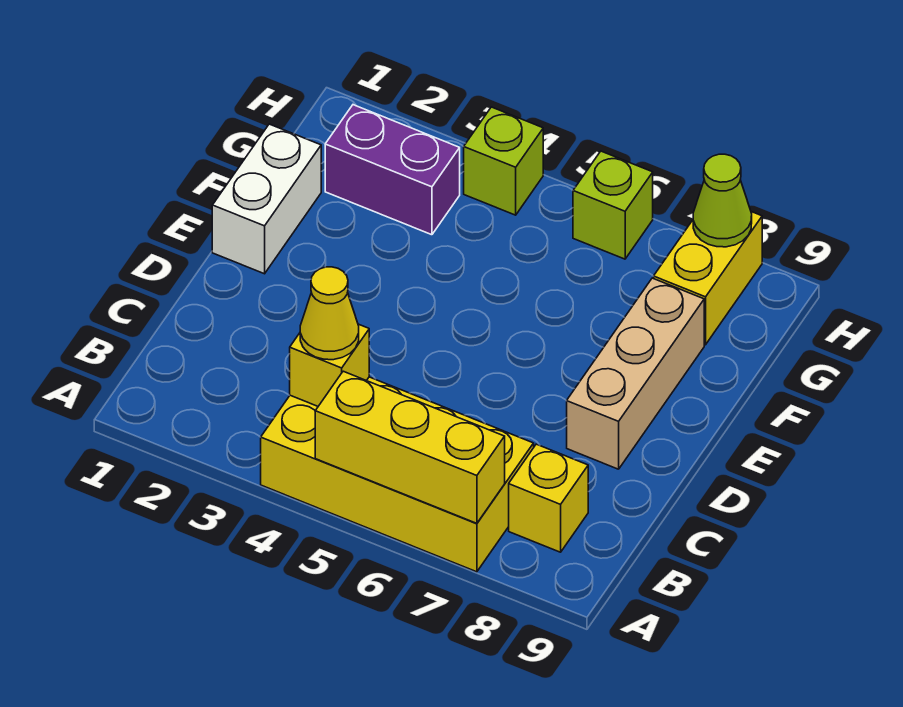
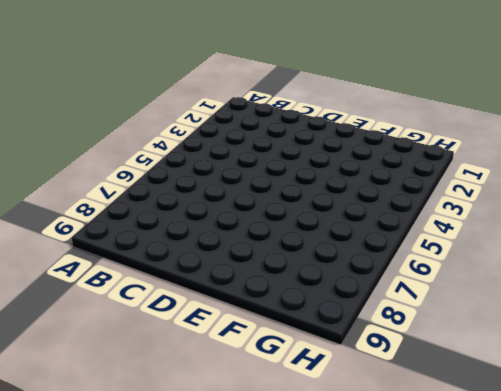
none -> yellow 2x4 brick [261,377,534,572]
none -> yellow 1x1 brick [509,444,588,552]
none -> tan 1x3 brick [567,278,704,469]

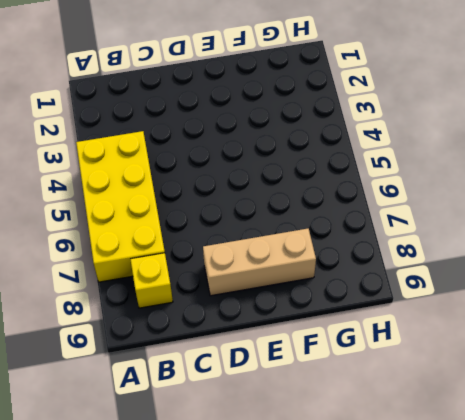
none -> white 1x2 brick [212,124,321,274]
none -> purple 1x2 brick [325,105,460,235]
none -> yellow 1x2 brick [654,212,762,345]

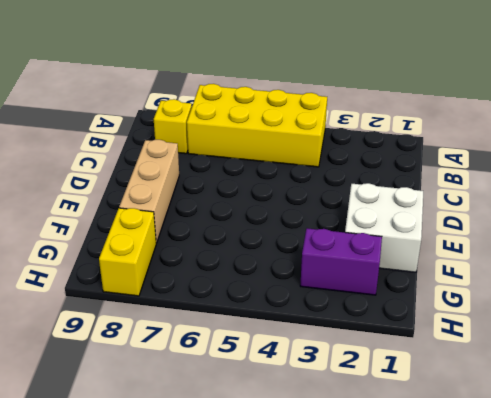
white 2x2 brick [345,183,423,272] -> white 1x2 brick [212,124,321,274]
none -> lime 1x1 brick [464,107,543,215]
none -> lime 1x1 brick [573,151,653,259]
none -> yellow 1x3 brick [315,371,505,523]

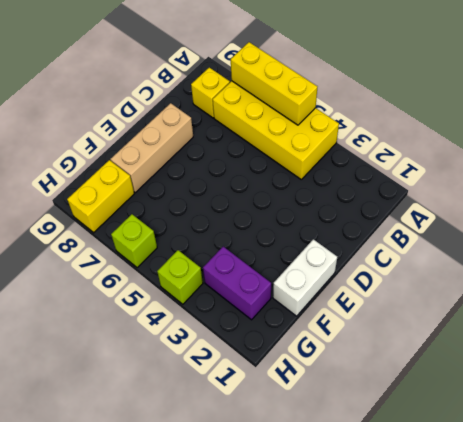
none -> yellow 1x1 brick [290,324,369,406]
none -> lime 1x1 cone [693,154,752,247]
none -> yellow 1x1 cone [300,267,359,360]

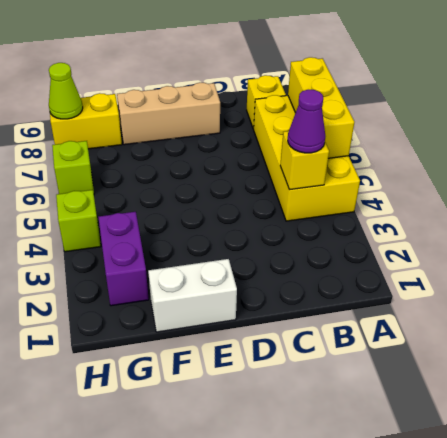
purple 1x1 cone [288,90,325,153] -> yellow 1x1 cone [300,267,359,360]

